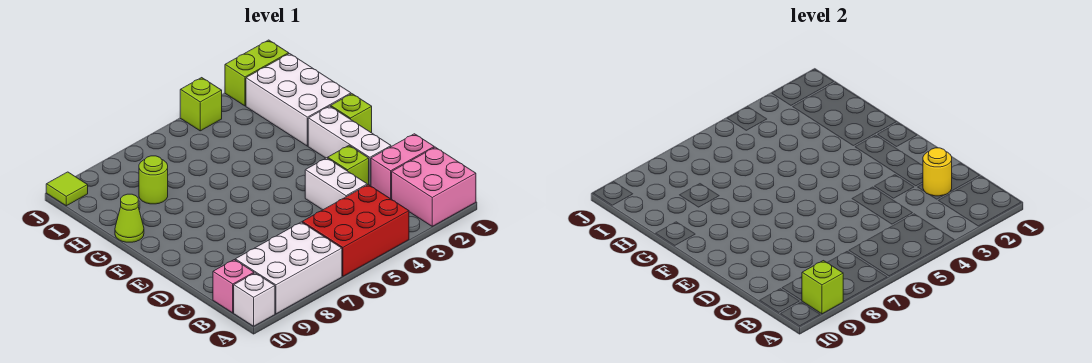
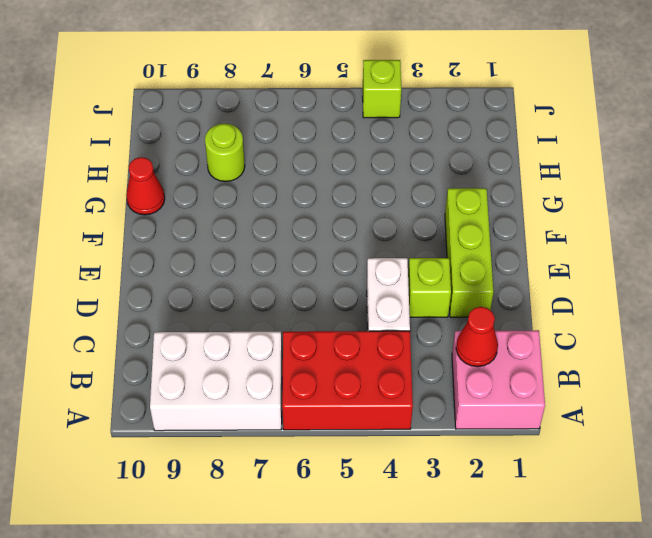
red 1x1 cone [456,307,498,367] -> none
lime 1x3 brick [445,188,493,317] -> white 1x3 brick [308,106,391,186]
red 1x1 cone [126,157,165,215] -> lime 1x1 cone [115,194,144,242]
none -> white 1x1 brick [234,273,275,326]
none -> pink 1x1 brick [213,260,254,313]
none -> pink 1x2 brick [371,134,434,199]

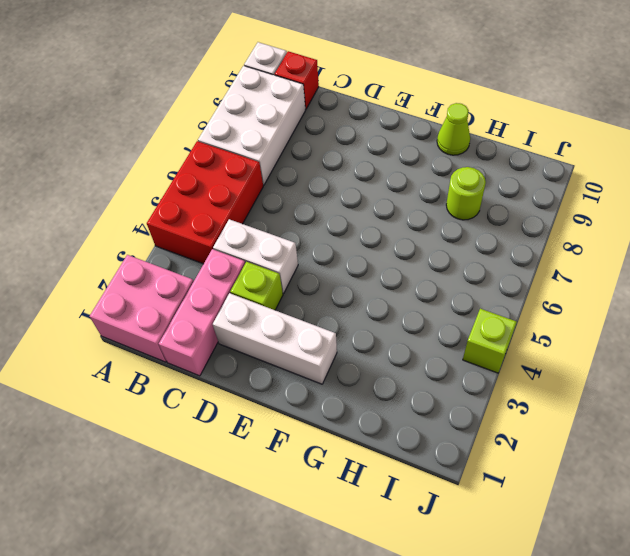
red 1x1 brick [275,51,319,109] -> pink 1x1 brick [213,260,254,313]
pink 1x3 brick [159,249,245,376] -> pink 1x2 brick [371,134,434,199]
none -> lime 1x1 brick [331,94,372,133]
none -> white 2x3 brick [246,54,351,146]
none -> lime 1x2 brick [225,40,289,106]

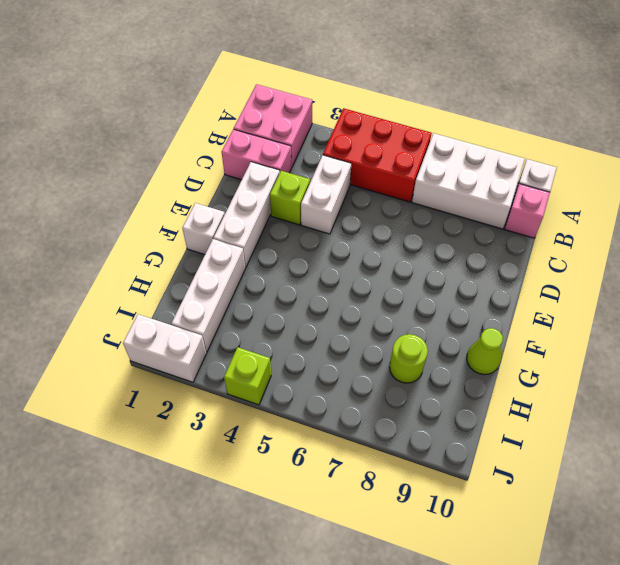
white 1x1 brick [182,203,225,255] -> lime 1x1 brick [331,94,372,133]
white 1x3 brick [171,239,245,352] -> white 2x3 brick [246,54,351,146]
white 1x2 brick [123,314,206,382] -> lime 1x2 brick [225,40,289,106]
none -> lime 1x1 tile [46,172,88,206]
none -> lime 1x1 brick [802,261,843,314]
none -> yellow 1x1 round brick [923,148,952,196]

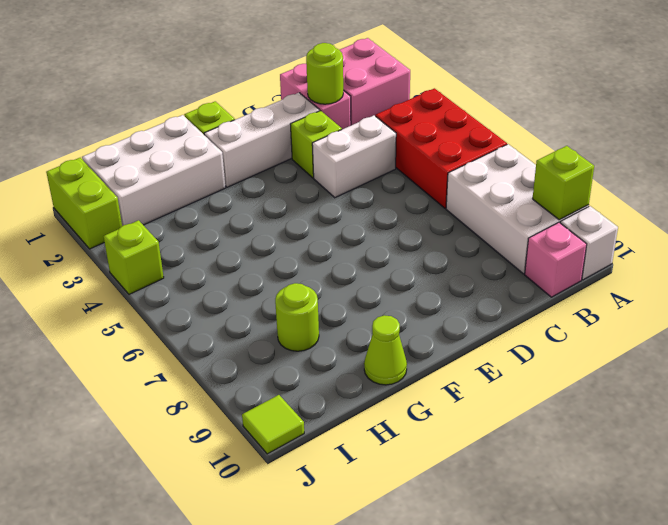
lime 1x1 round brick [306,43,343,104] -> yellow 1x1 round brick [923,148,952,196]

